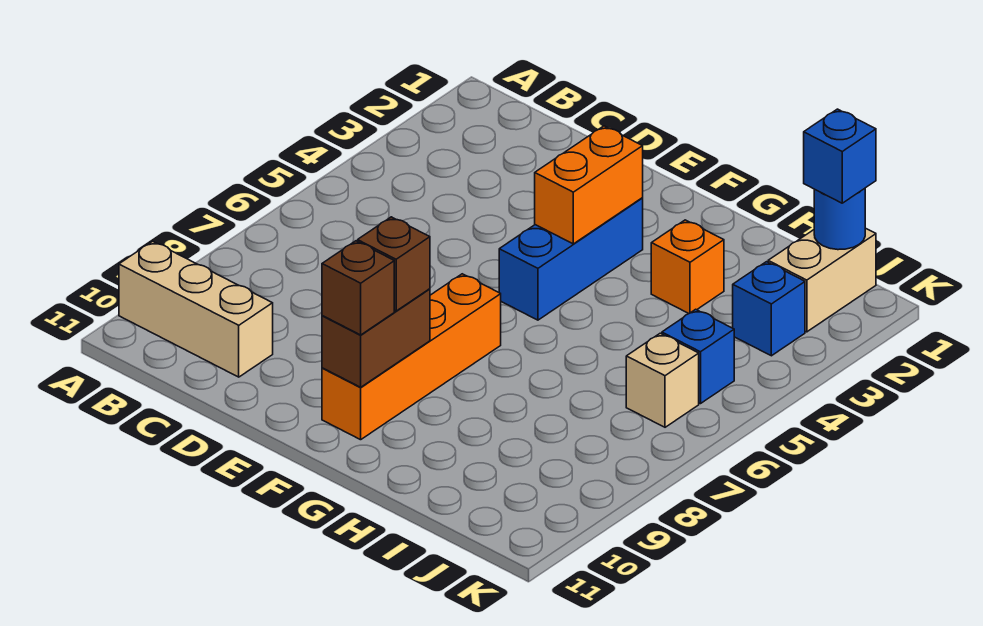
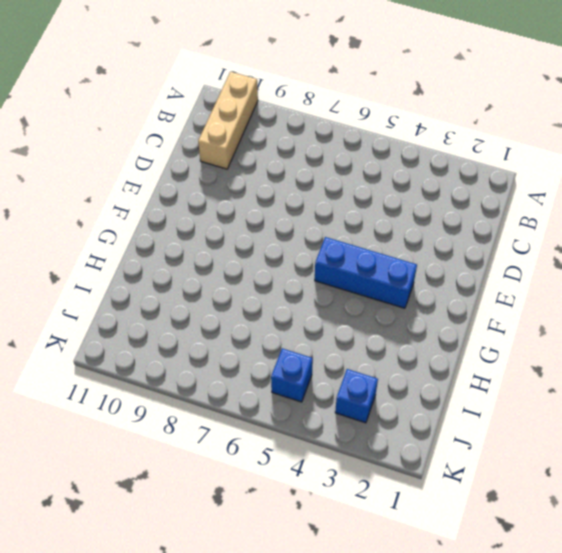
none -> orange 1x4 brick [322,274,501,440]
none -> orange 1x1 brick [651,220,724,313]
none -> tan 1x2 brick [768,228,876,332]

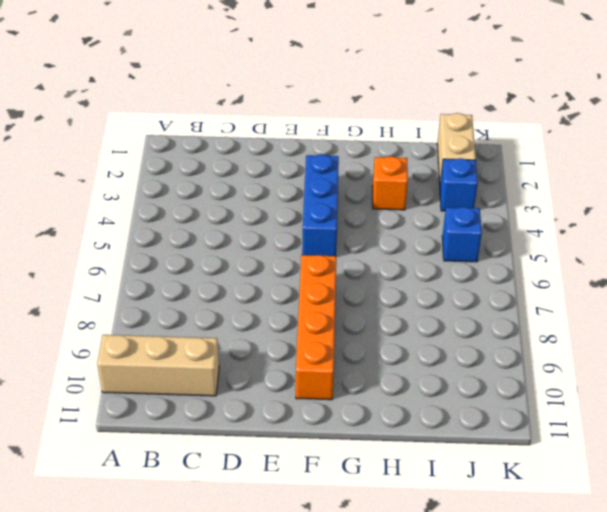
none -> tan 1x1 brick [626,333,699,427]
none -> orange 1x2 brick [535,126,643,244]
none -> brown 1x2 brick [322,289,430,387]

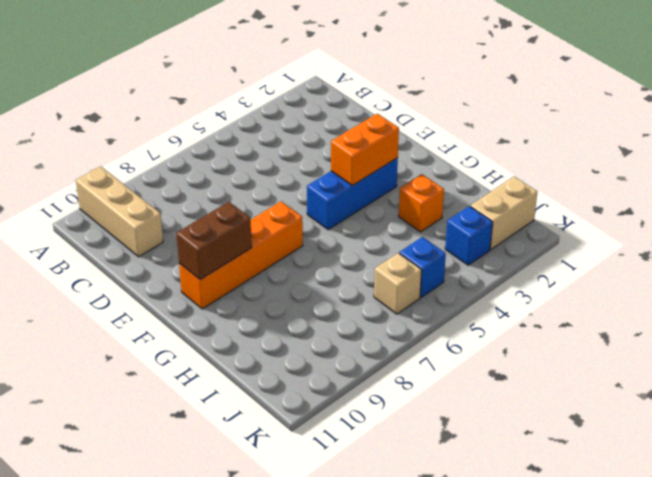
none -> blue 1x1 round brick [814,189,865,250]
none -> brown 1x1 brick [358,217,430,311]
none -> brown 1x1 brick [322,241,394,335]

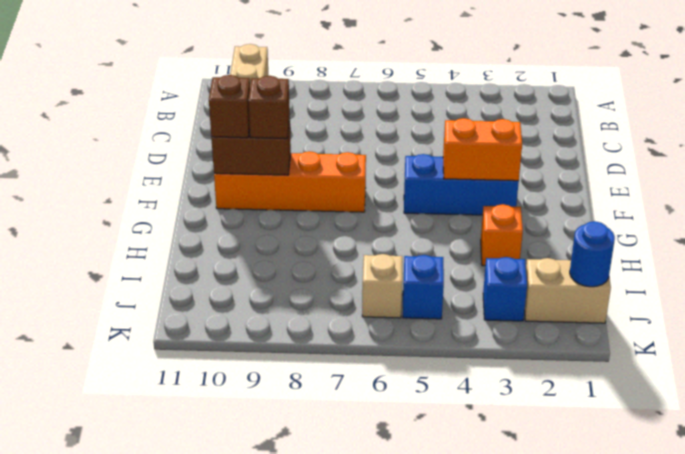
none -> blue 1x1 brick [804,109,876,203]

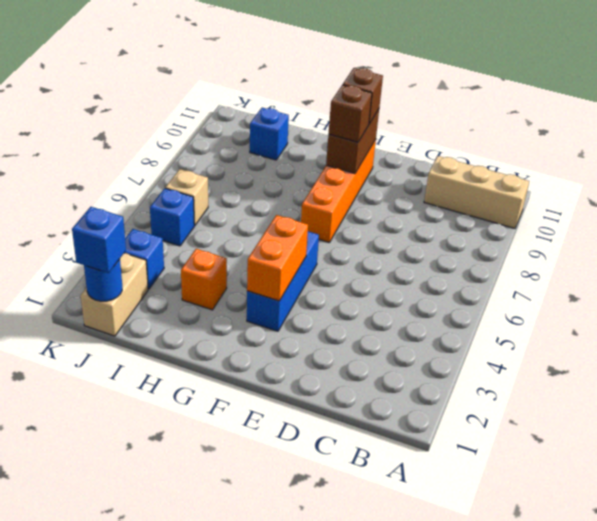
blue 1x1 brick [250,108,289,160] -> none

